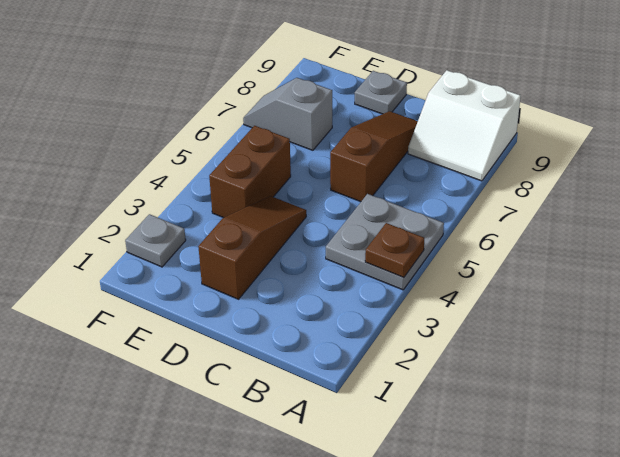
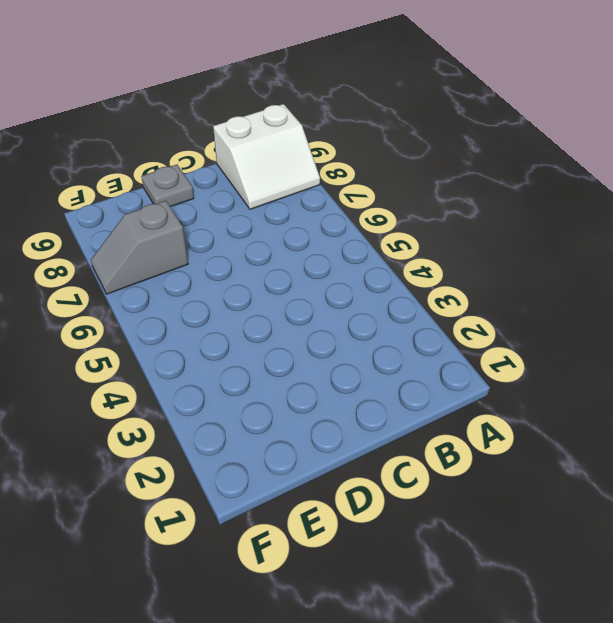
none -> grey 2x2 plate [326,194,444,290]
none -> brown 1x3 slope [330,111,418,202]

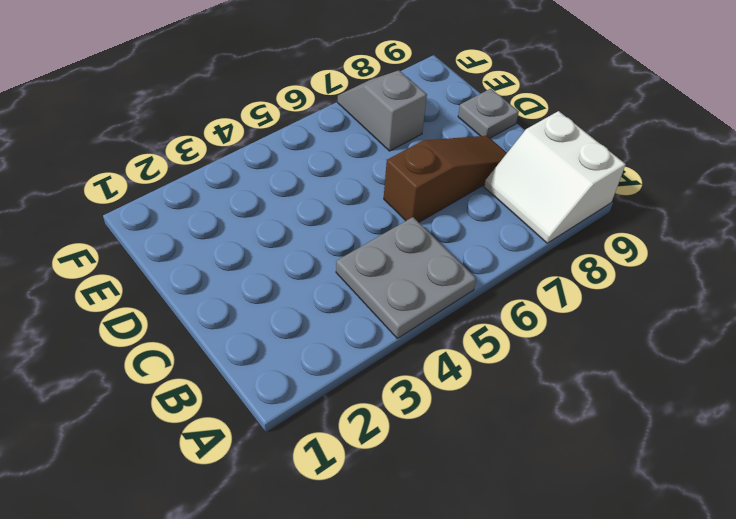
none -> brown 1x3 slope [198,196,306,299]
none -> brown 1x2 brick [209,126,291,218]

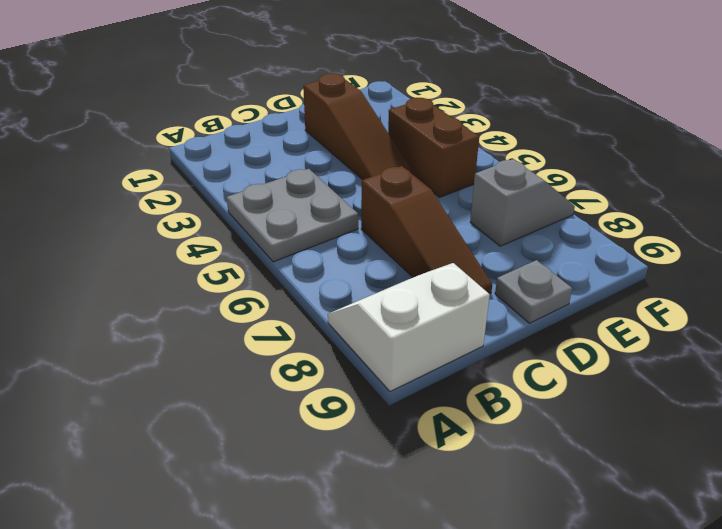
none -> grey 1x1 plate [125,214,186,267]
none -> brown 1x1 plate [365,223,424,278]

